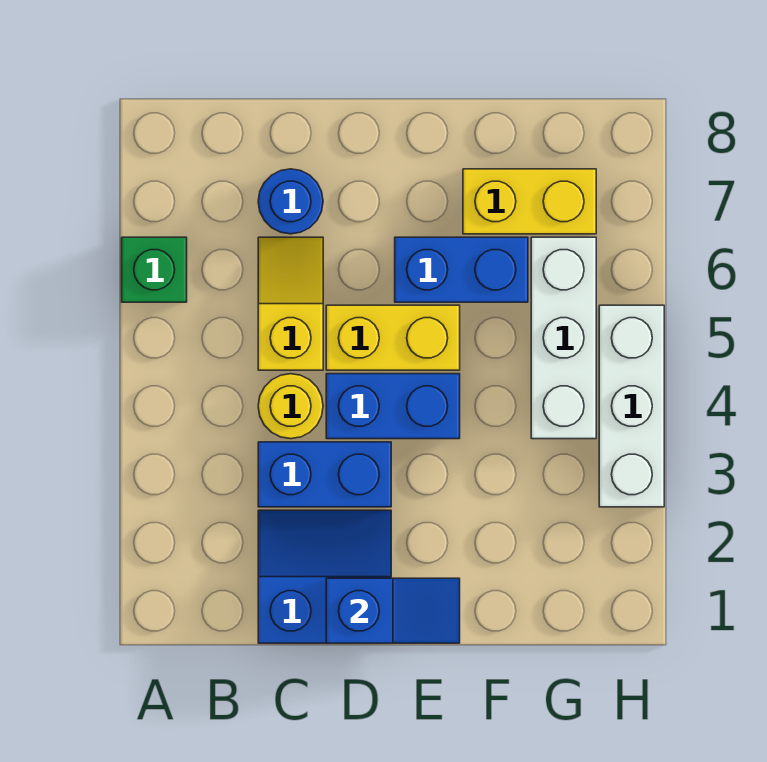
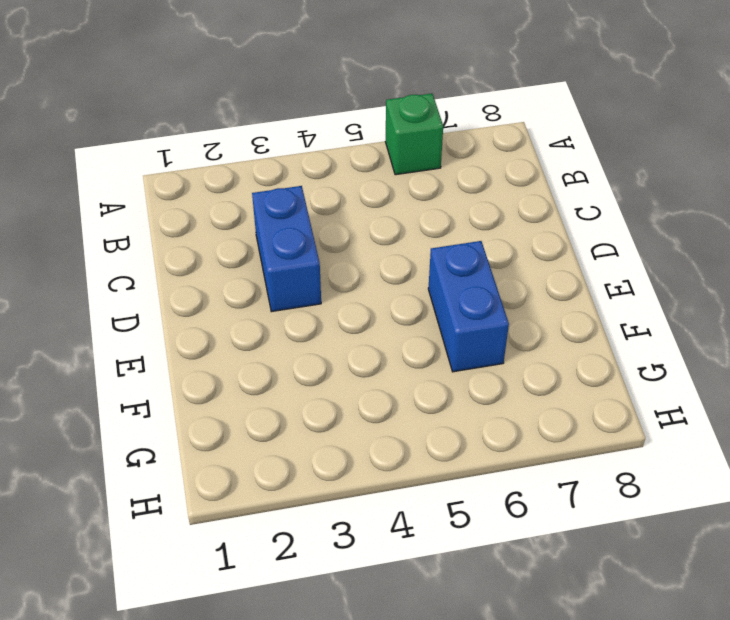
none -> blue 2x2 slope [258,510,391,643]
none -> yellow 1x1 round brick [258,374,323,439]
none -> yellow 1x2 slope [258,237,323,370]

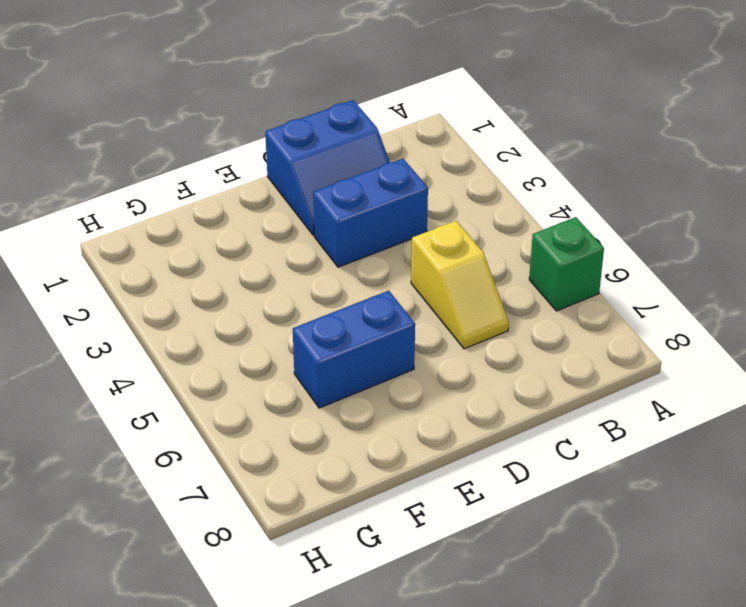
none -> yellow 1x1 round brick [258,374,323,439]
none -> blue 1x1 round brick [258,169,323,234]
none -> blue 1x2 brick [326,374,460,439]

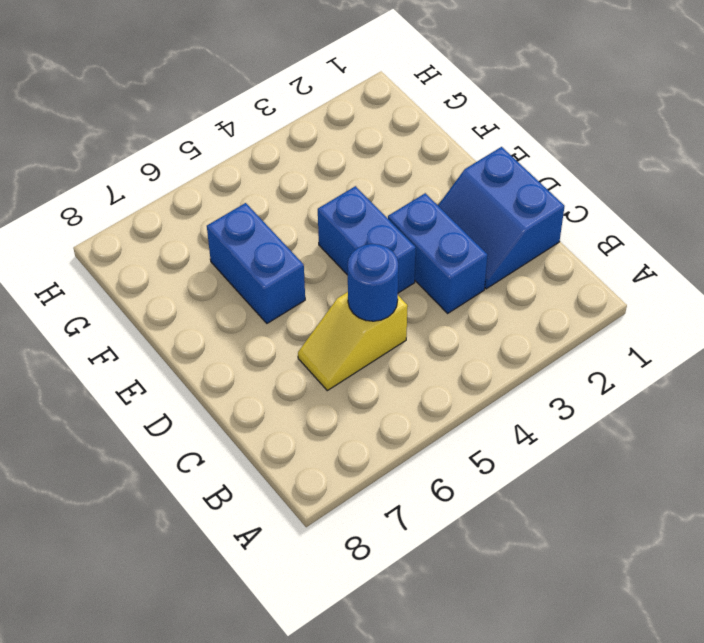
blue 1x1 round brick [348,244,398,321] -> blue 1x1 round brick moved to [258,169,323,234]
none -> green 1x1 brick [122,237,187,302]
none -> yellow 1x1 round brick [258,374,323,439]
none -> yellow 1x2 brick [326,305,460,370]

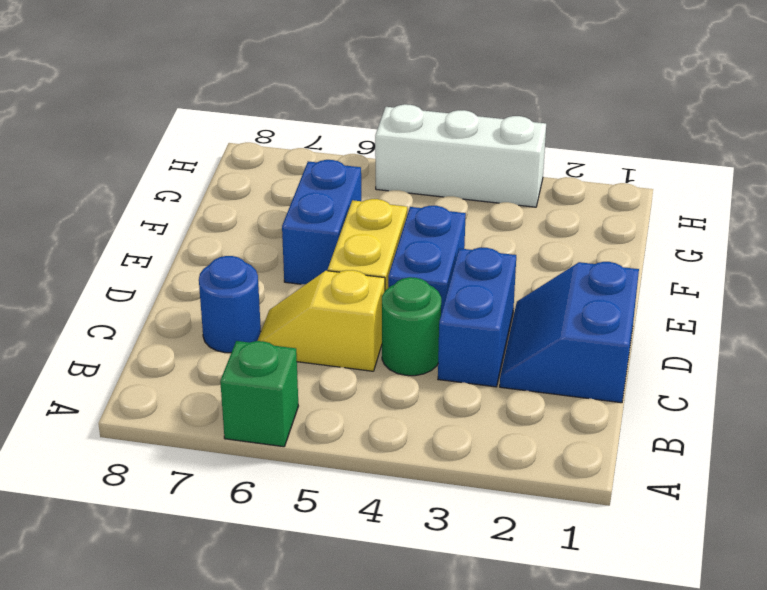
green 1x1 round brick [382,277,441,376] -> yellow 1x1 round brick [258,374,323,439]
none -> yellow 1x2 brick [463,169,596,234]
none -> white 1x3 brick [531,237,596,439]
none -> blue 1x2 slope [326,578,460,643]

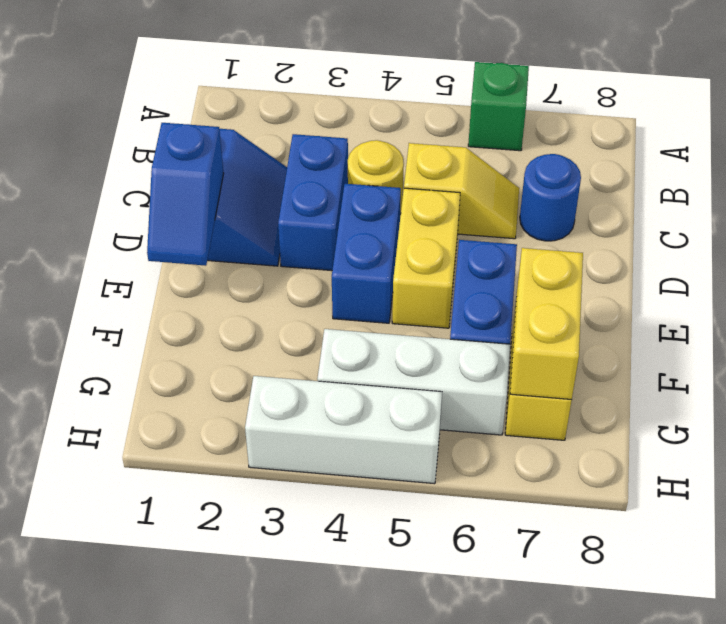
yellow 1x2 brick [510,248,583,400] -> none

